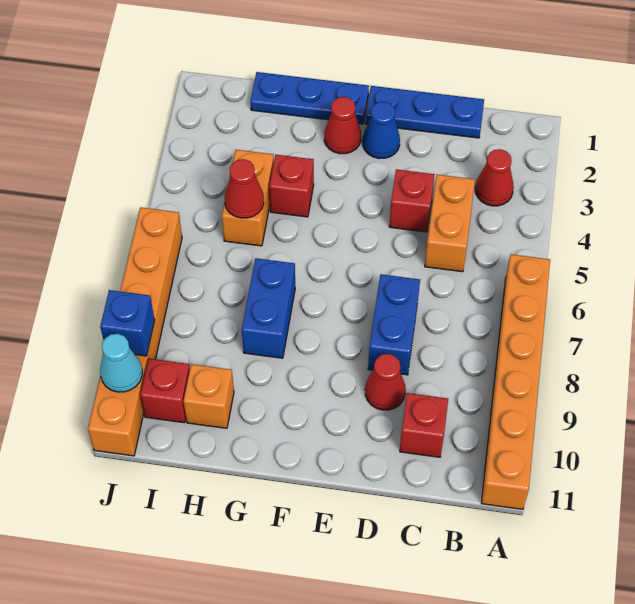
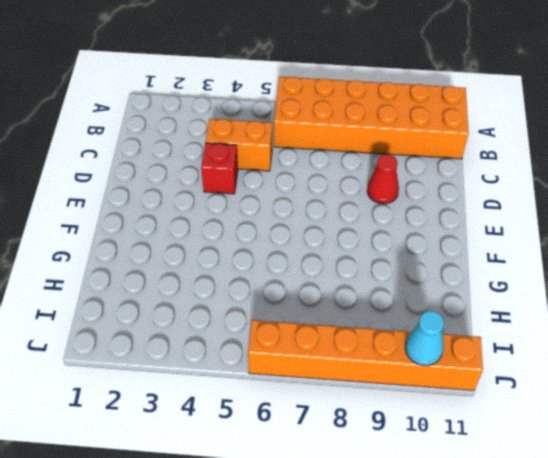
orange 2x6 brick [274,77,469,159] -> orange 1x6 brick [481,254,550,509]
none -> red 1x1 cone [475,149,514,206]
none -> blue 1x3 plate [366,86,484,138]
none -> red 1x1 brick [400,393,448,457]

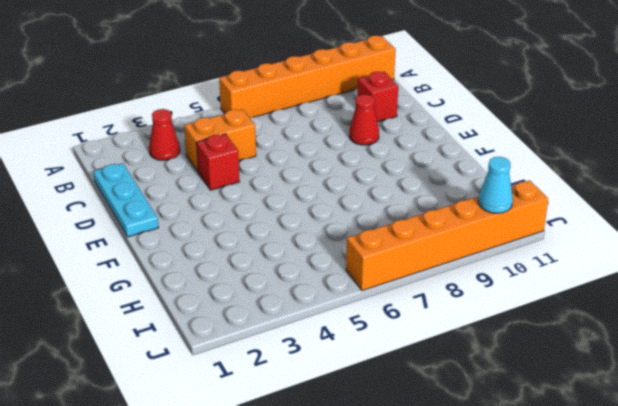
cyan 1x3 plate [93,163,158,237] -> blue 1x3 plate [366,86,484,138]
none -> blue 1x2 brick [368,274,420,375]
none -> blue 1x1 cone [363,102,400,159]
none -> blue 1x3 plate [250,72,369,124]

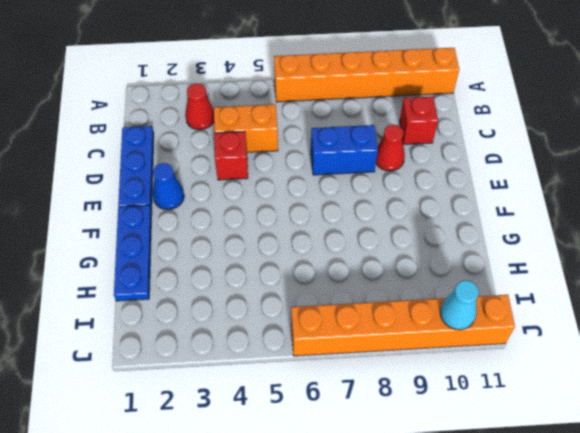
none -> red 1x1 cone [324,97,361,154]
none -> red 1x1 brick [269,155,314,217]
none -> blue 1x2 brick [242,258,295,358]

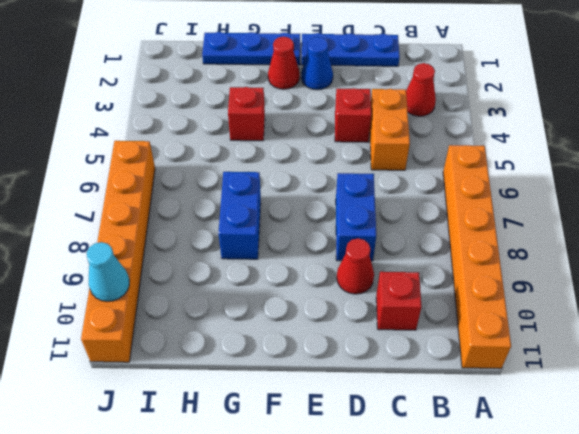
none -> orange 1x2 brick [222,150,274,246]
none -> orange 1x1 brick [183,364,234,428]
none -> red 1x1 brick [140,359,190,423]

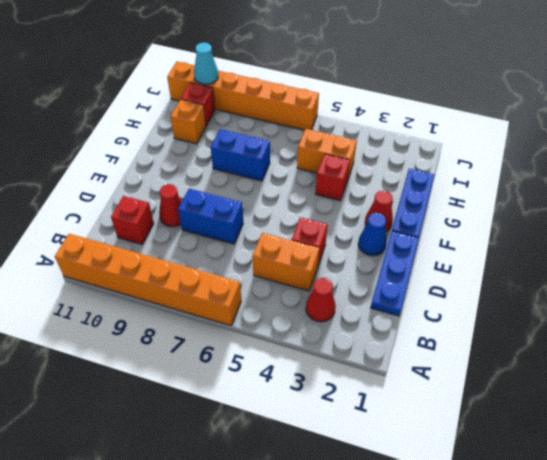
none -> red 1x1 cone [225,159,264,218]
none -> blue 1x1 brick [100,290,155,356]

